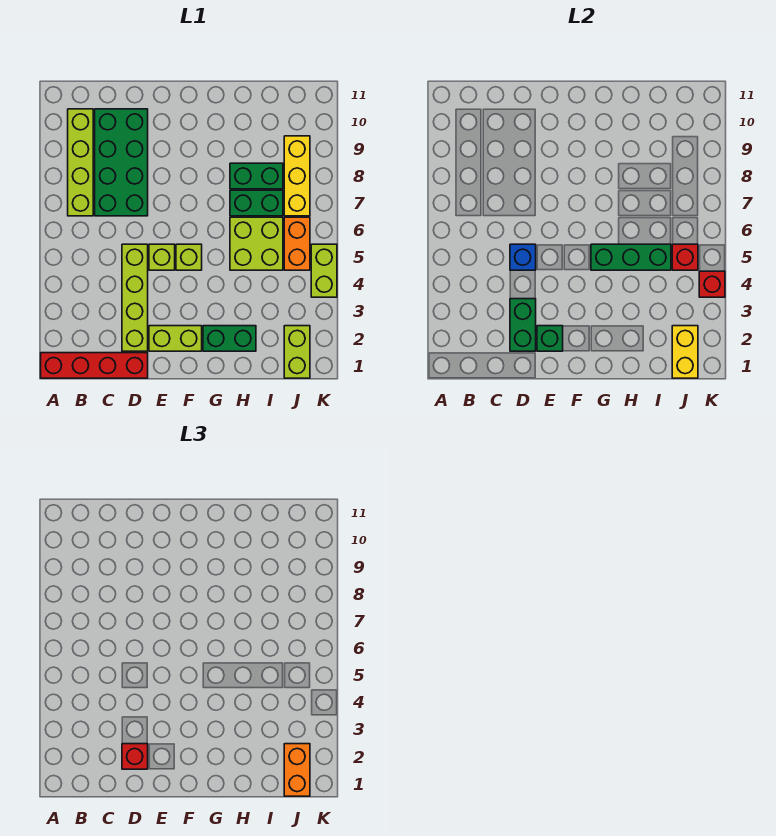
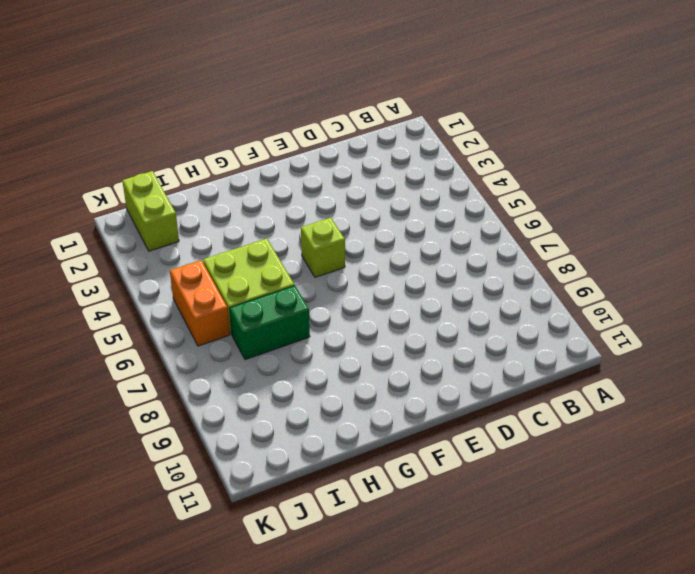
none -> red 1x4 brick [41,353,148,378]
none -> lime 1x4 brick [68,109,93,216]
none -> green 2x4 brick [95,109,148,216]

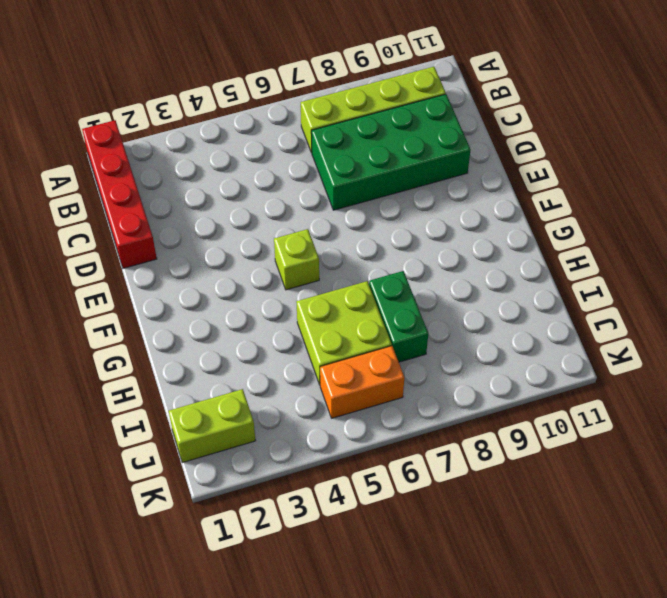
none -> lime 1x4 brick [122,244,148,351]
none -> lime 1x2 brick [149,326,202,351]
none -> lime 1x1 brick [149,244,175,270]

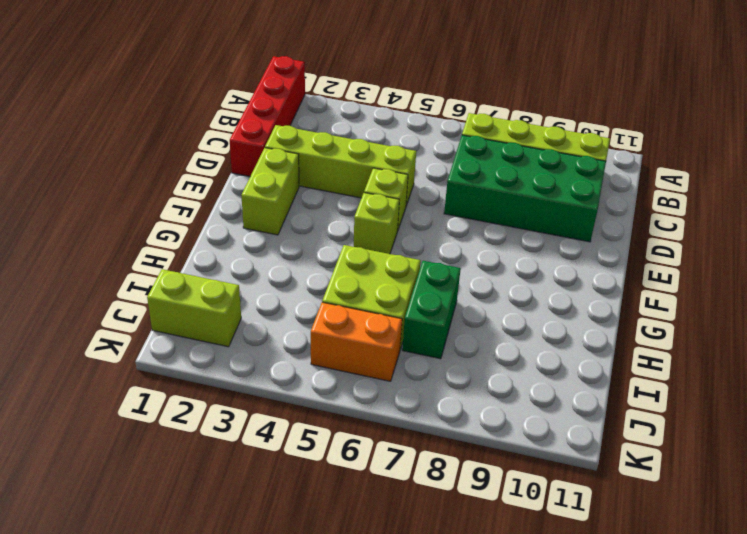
none -> green 1x2 brick [203,326,256,351]
none -> green 1x2 brick [230,163,283,189]
none -> yellow 1x3 brick [284,136,310,216]

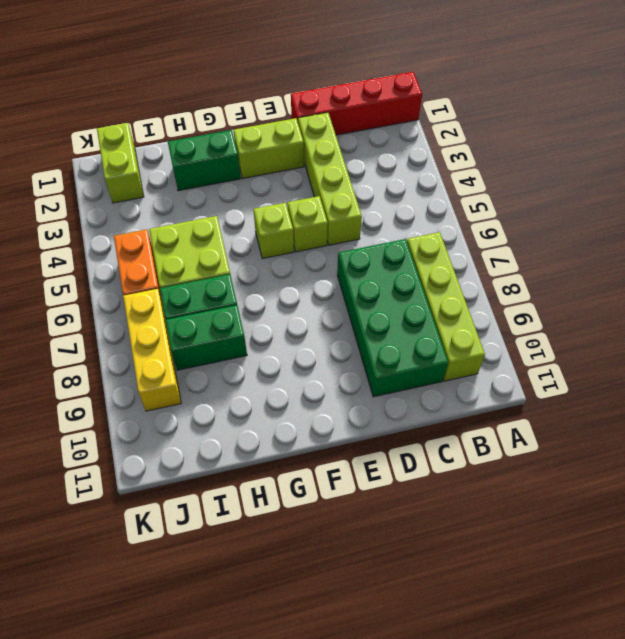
none -> lime 1x2 brick [311,244,337,297]
none -> green 1x2 brick [510,299,536,351]
none -> blue 1x1 brick [510,244,536,270]

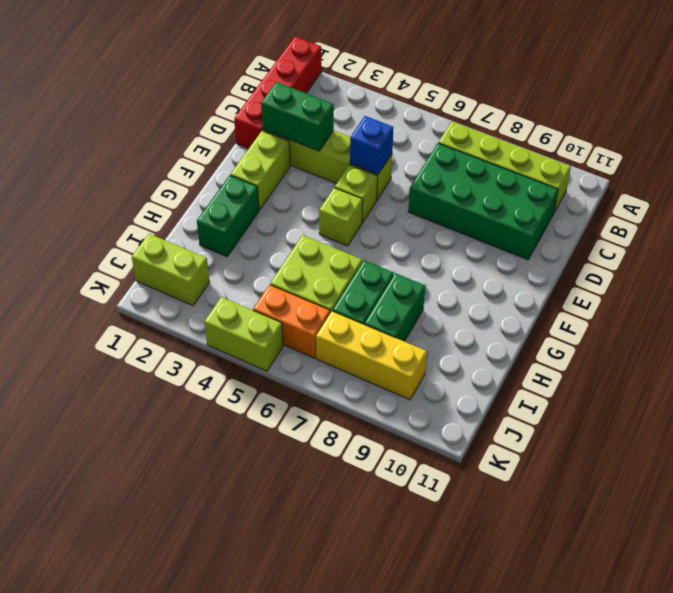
none -> green 1x1 brick [537,326,563,351]
none -> green 1x3 brick [591,244,671,270]
none -> yellow 1x2 brick [672,326,698,378]

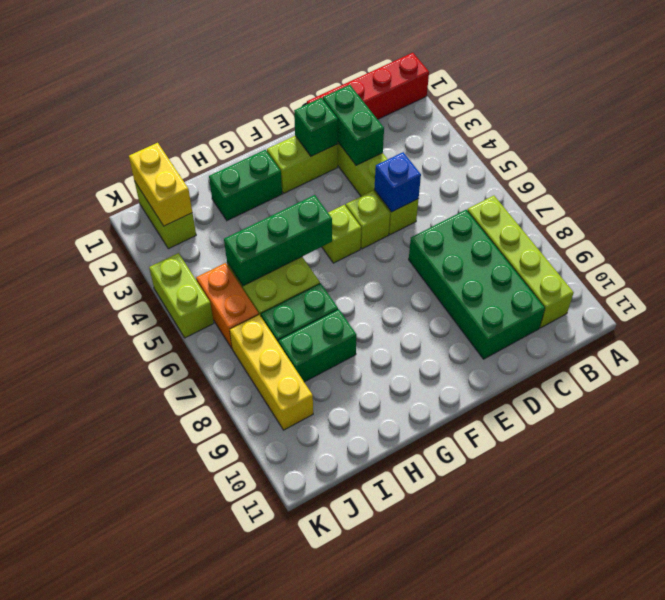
none -> red 1x1 brick [672,244,698,270]
none -> red 1x1 brick [699,271,725,297]
none -> red 1x1 brick [122,744,148,769]

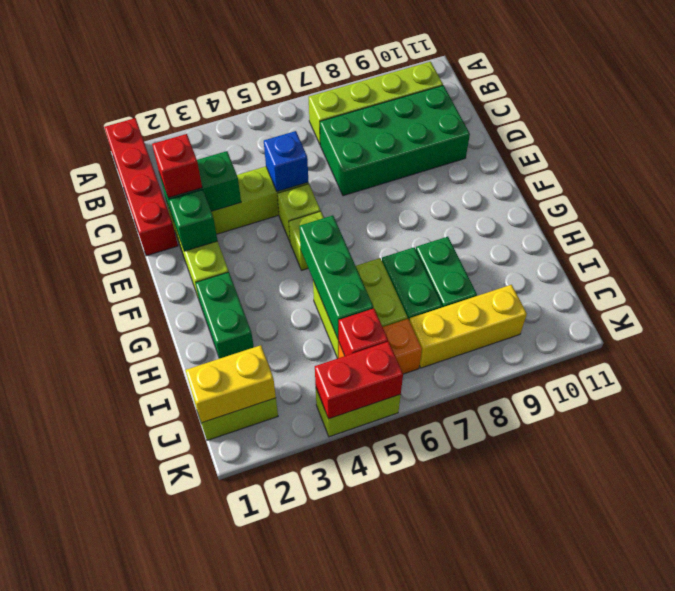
red 1x2 brick [315,342,403,419] -> red 1x1 brick [699,271,725,297]
none -> orange 1x2 brick [284,744,310,796]

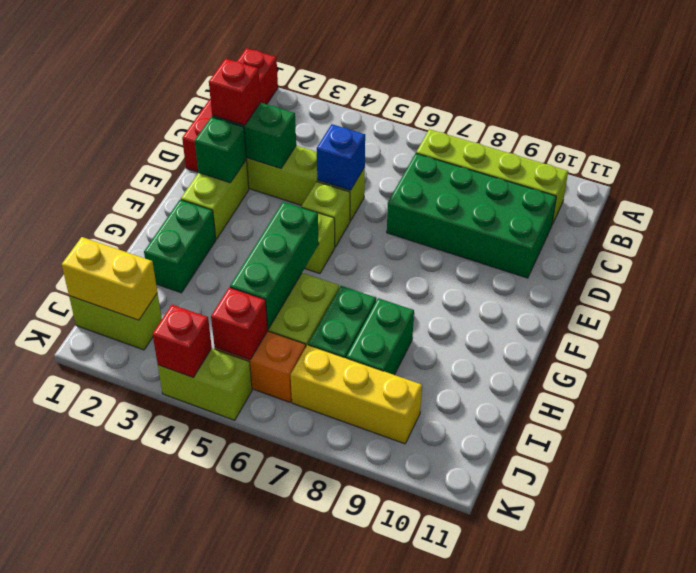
none -> orange 1x2 brick [284,744,310,796]

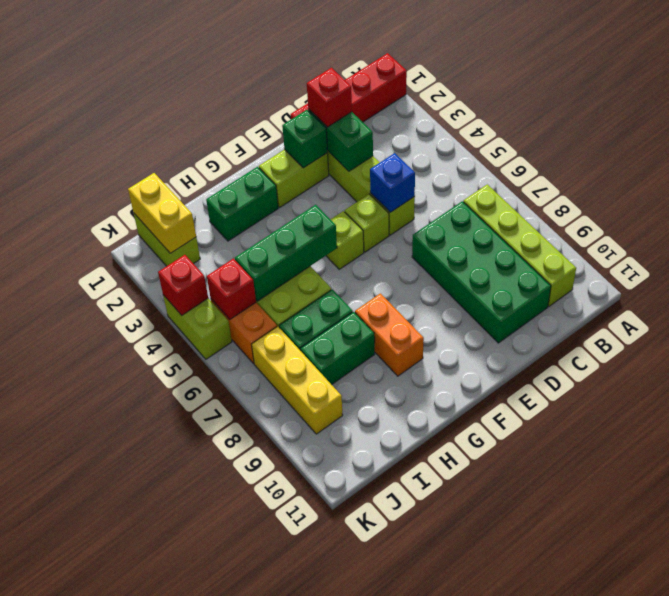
orange 1x2 brick [355,293,424,376] -> orange 1x2 brick moved to [284,744,310,796]

